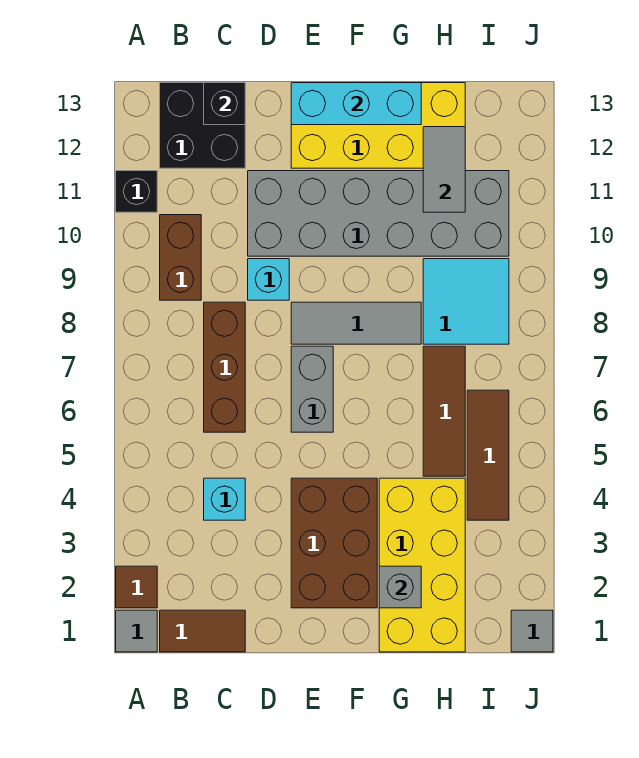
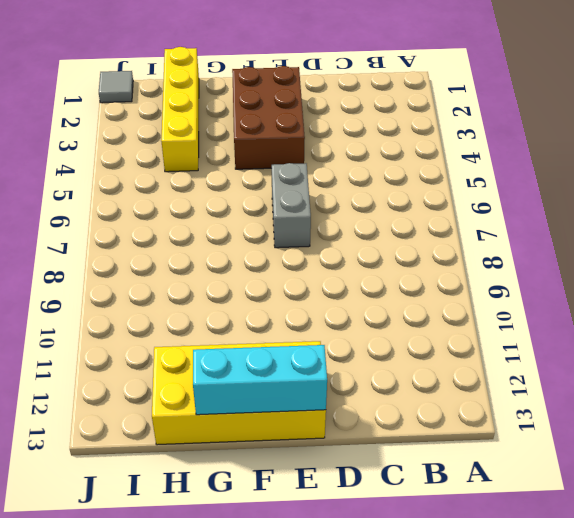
yellow 1x4 brick [161,47,199,172] -> yellow 2x4 brick [379,478,465,652]
none -> grey 1x1 tile [116,610,157,652]
none -> brown 1x1 tile [116,566,157,608]
none -> black 1x1 brick [116,171,157,212]

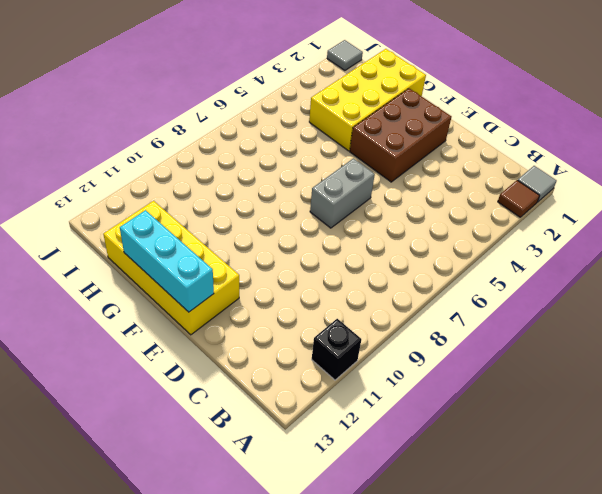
none -> brown 1x2 tile [160,610,245,652]
none -> brown 1x2 brick [160,215,201,300]
none -> black 2x2 brick [160,83,245,168]

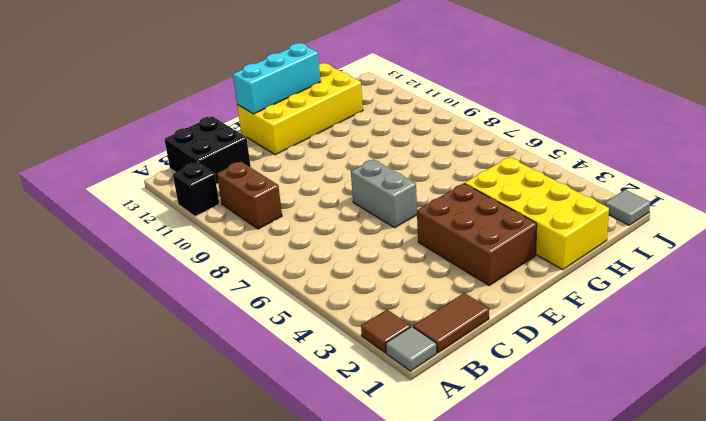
none -> cyan 1x1 brick [204,478,245,520]
none -> brown 1x3 brick [204,302,245,432]
none -> cyan 1x1 brick [248,259,289,300]

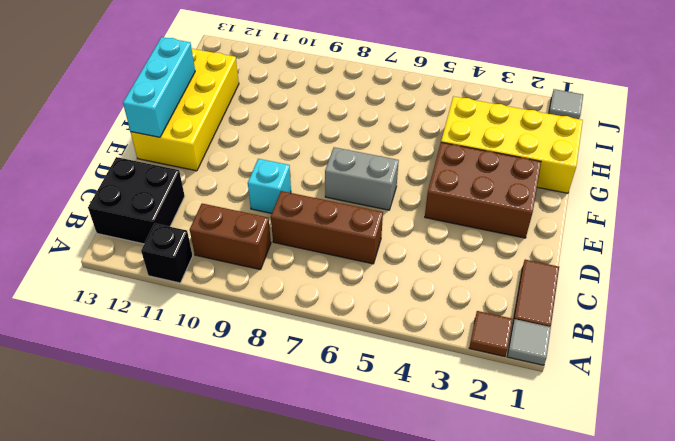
none -> cyan 1x1 brick [204,478,245,520]
none -> grey 2x6 brick [248,171,509,256]
none -> grey 1x3 tile [291,302,421,344]

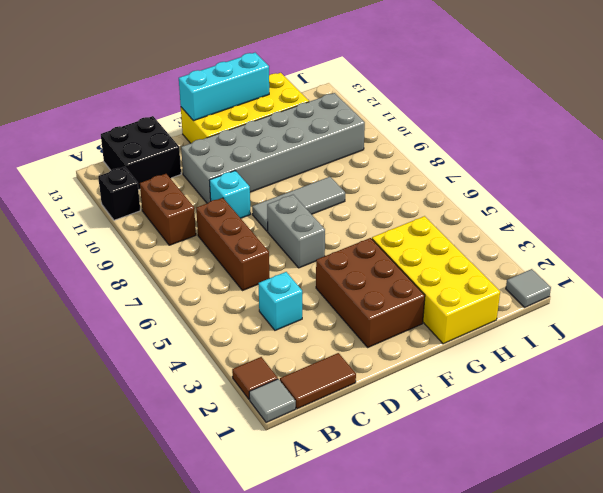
none -> brown 1x3 tile [423,346,465,476]
none -> cyan 2x2 tile [423,259,509,344]
none -> brown 1x3 tile [467,390,509,520]

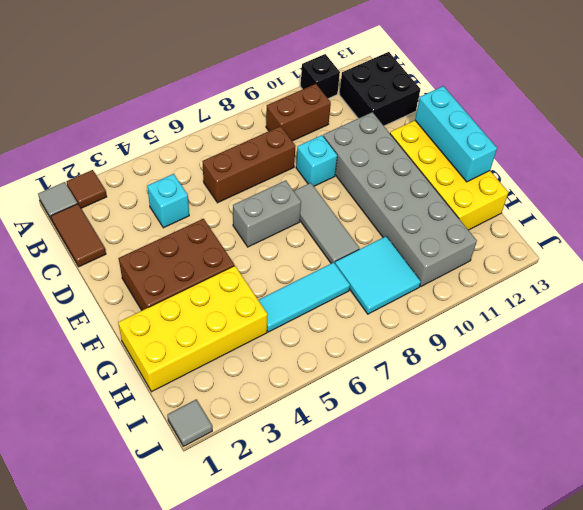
cyan 1x3 tile [259,262,350,332] -> brown 1x3 tile [423,346,465,476]
none -> brown 1x3 tile [467,390,509,520]
none -> black 1x1 brick [204,83,245,125]
none -> grey 1x1 brick [379,566,421,608]

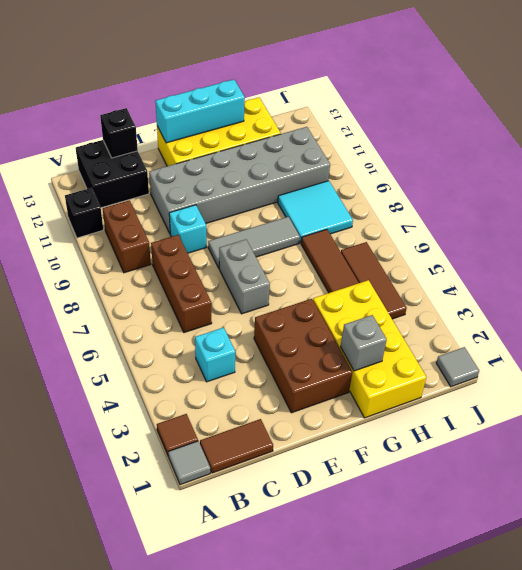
none -> grey 1x2 tile [423,127,465,212]

